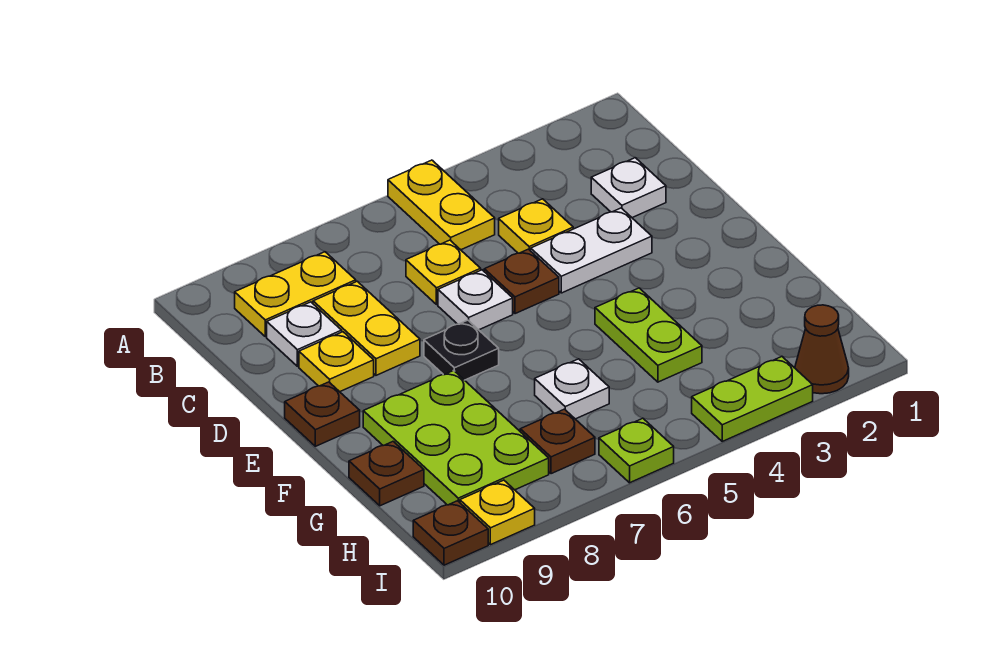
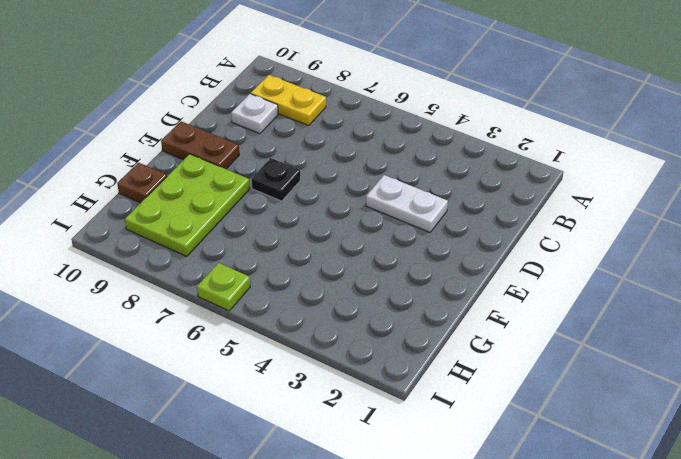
brown 1x2 plate [161,121,239,169] -> brown 1x1 plate [285,382,360,446]
none -> yellow 1x2 plate [388,160,495,250]
none -> white 1x1 plate [591,158,666,218]
none -> yellow 1x1 plate [499,199,573,253]

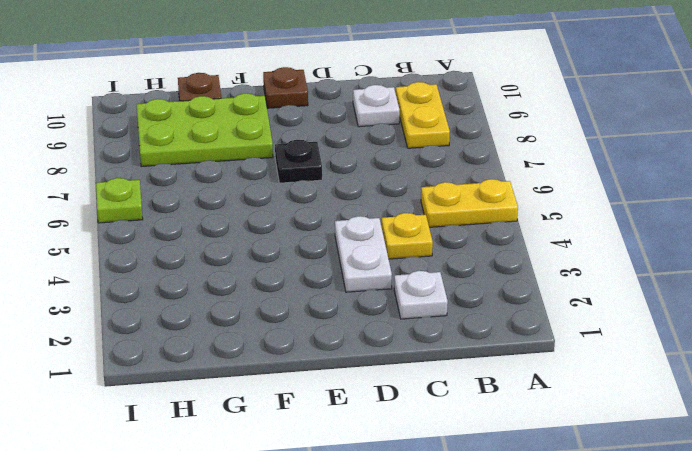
none -> yellow 1x1 plate [406,240,481,305]
none -> yellow 1x2 plate [313,281,420,375]
none -> brown 1x1 plate [484,249,559,314]

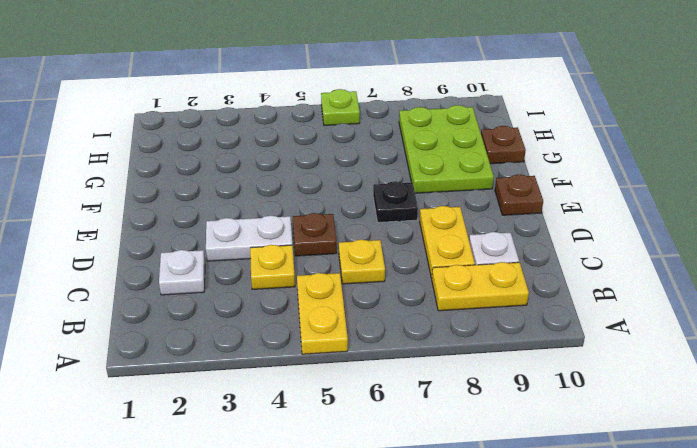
none -> white 1x1 plate [438,270,513,330]
none -> yellow 1x1 plate [299,332,374,392]
none -> lime 1x2 plate [595,288,702,382]

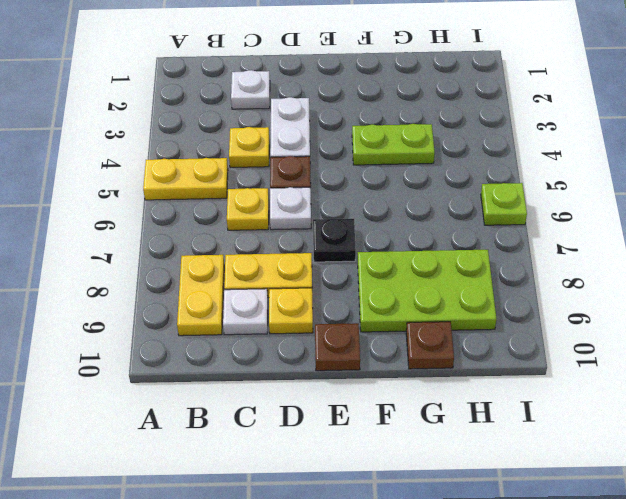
none -> white 1x1 plate [535,359,609,419]
none -> brown 1x1 plate [520,409,595,474]
none -> brown 1x1 cone [795,305,849,394]

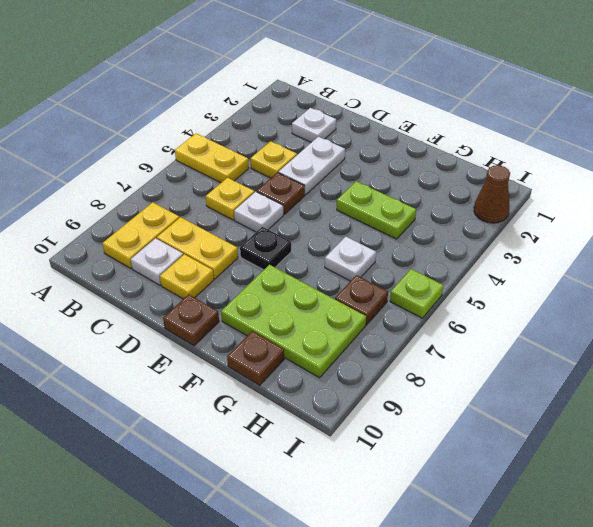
none -> lime 1x2 plate [692,356,813,441]
none -> yellow 1x1 plate [460,480,535,545]
none -> brown 1x1 plate [413,501,488,565]

